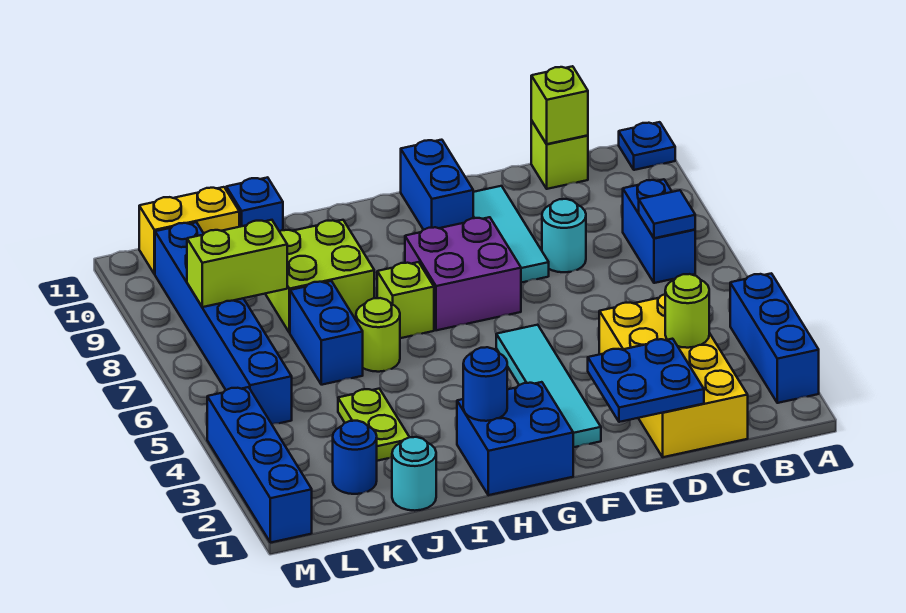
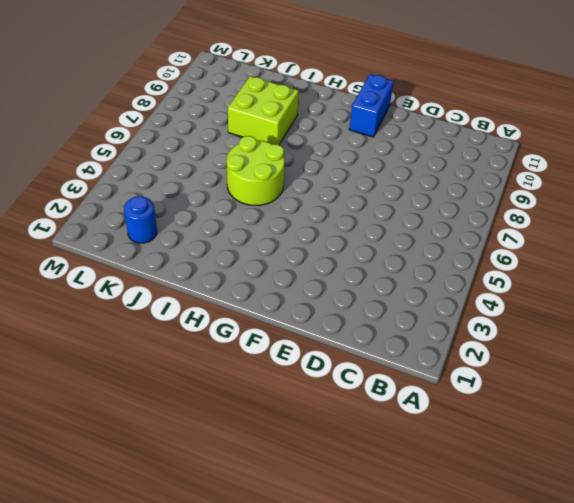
lime 2x2 round brick [227,136,285,205] -> lime 1x1 round brick [356,298,400,372]
none -> blue 1x3 brick [730,273,819,403]
none -> blue 1x1 plate [619,122,675,170]
none -> blue 1x2 brick [623,179,695,283]

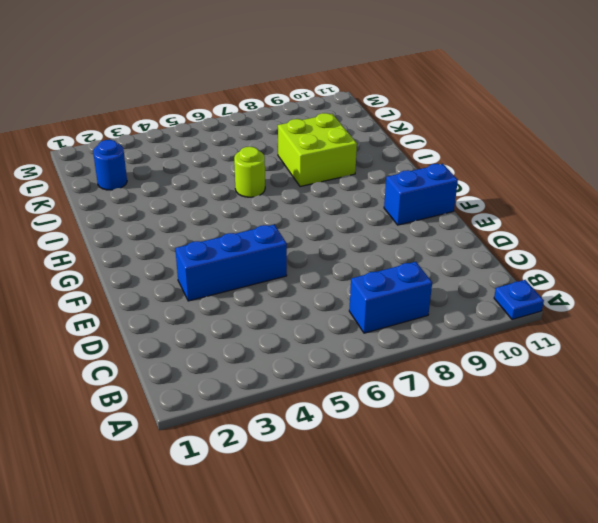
blue 1x3 brick [175,225,287,301] -> blue 1x3 brick moved to [730,273,819,403]
none -> yellow 2x4 brick [599,294,748,457]
none -> lime 1x1 brick [531,120,588,189]
none -> cyan 1x1 round brick [542,199,586,272]

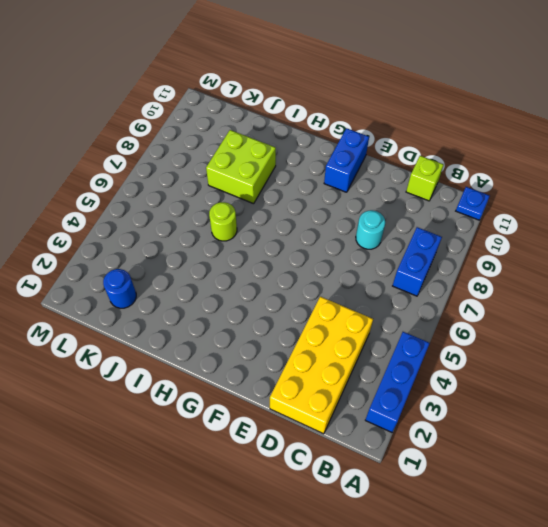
none -> cyan 1x3 tile [473,186,549,283]
none -> cyan 1x4 tile [496,325,601,447]
none -> purple 2x2 brick [405,217,521,330]

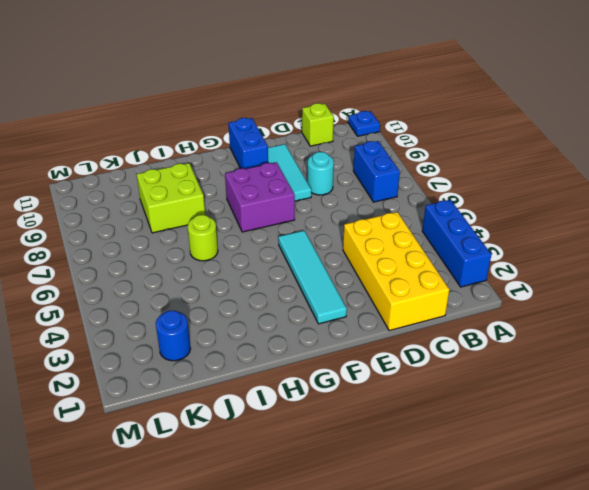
none -> blue 2x2 brick [457,382,573,495]
none -> lime 1x1 brick [377,262,434,338]
none -> cyan 1x1 round brick [392,437,436,511]

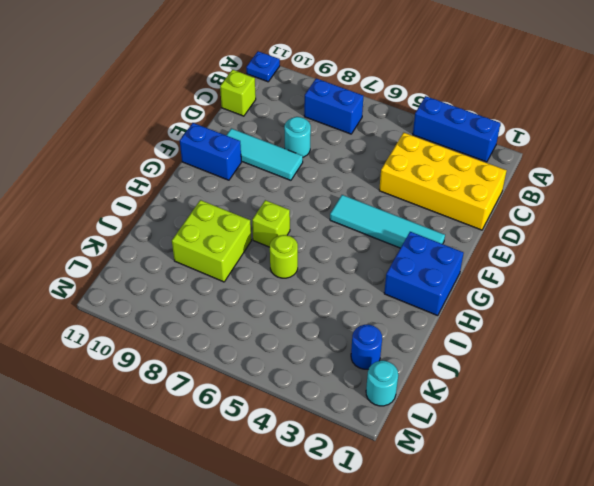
cyan 1x1 round brick [366,361,398,406] -> cyan 1x1 round brick moved to [392,437,436,511]
none -> purple 2x2 brick [405,217,521,330]
none -> lime 1x2 plate [338,389,409,461]
none -> blue 1x2 brick [290,281,363,385]

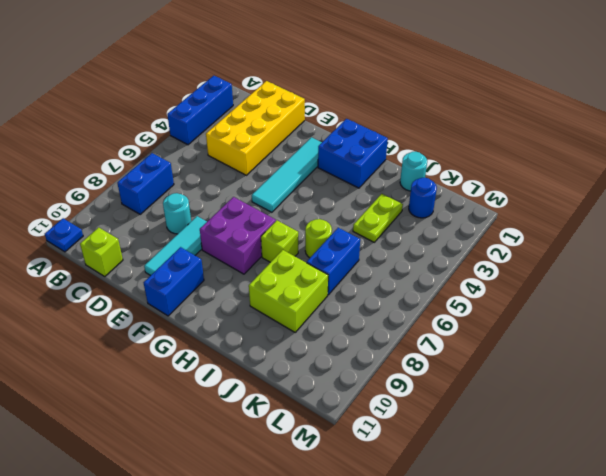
none -> blue 1x1 brick [226,177,283,231]
none -> yellow 1x2 brick [139,187,239,274]
none -> blue 1x6 brick [155,222,292,424]

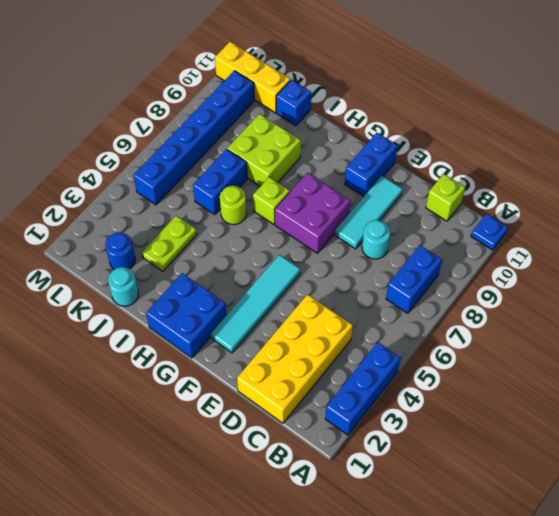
yellow 1x3 brick [215,42,290,113] -> yellow 1x2 brick [139,187,239,274]
none -> blue 1x4 brick [207,387,312,543]
none -> blue 1x1 tile [639,190,695,238]
none -> lime 1x1 round brick [665,274,709,348]

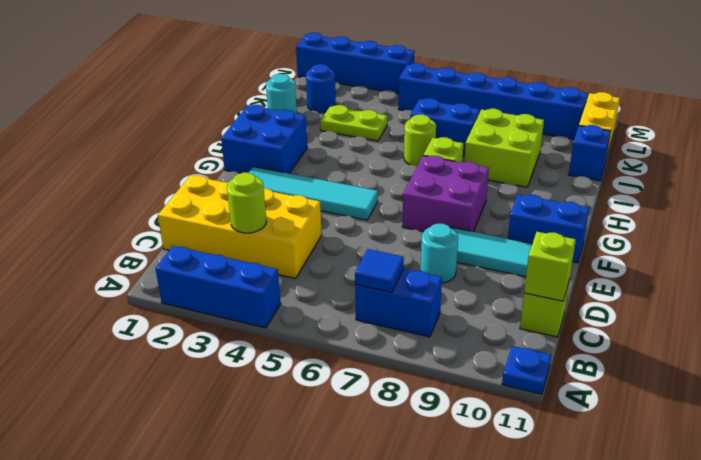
none -> blue 2x2 plate [588,339,704,422]
none -> blue 1x1 round brick [463,347,507,421]
none -> lime 1x2 brick [187,220,287,307]

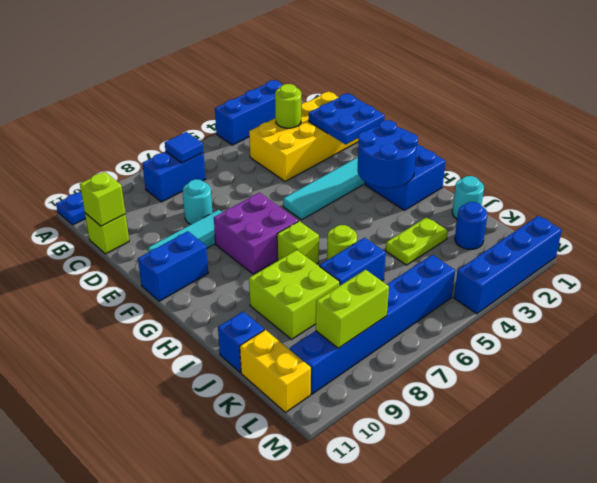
blue 2x2 round brick [357,120,418,188] -> blue 1x1 round brick [463,347,507,421]
lime 1x2 brick [316,270,389,348] -> lime 1x2 brick turned to [187,220,287,307]

